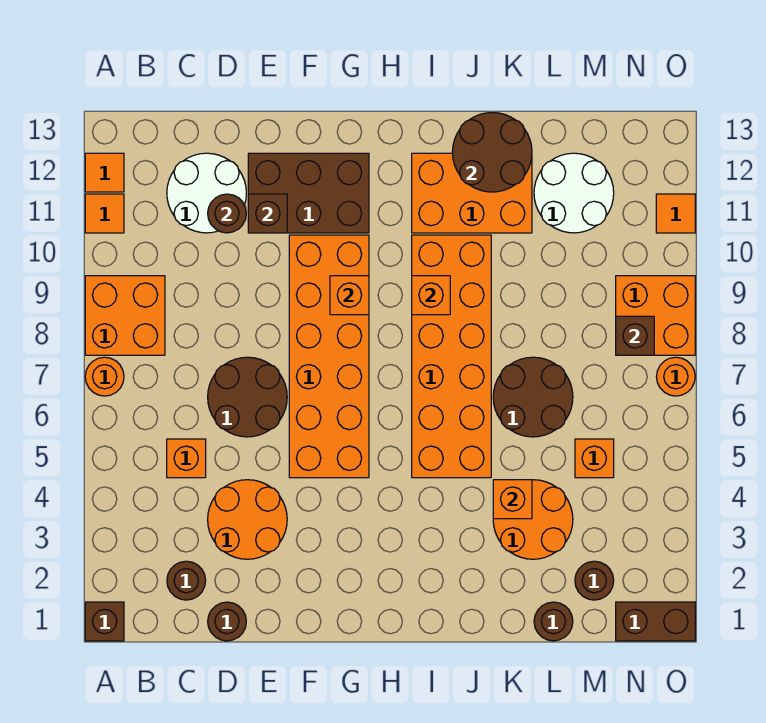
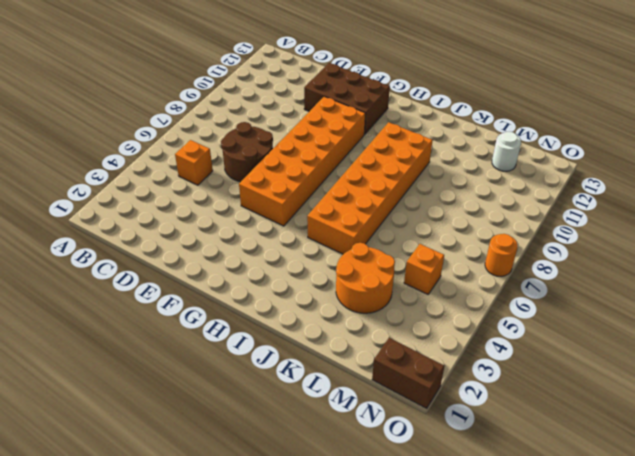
white 1x1 round brick [492,132,521,171] -> white 2x2 round brick [534,153,614,233]
none -> brown 1x1 brick [85,602,124,641]
none -> orange 1x1 round brick [85,357,124,396]
none -> orange 2x2 brick [85,276,165,355]
none -> orange 1x1 tile [85,194,124,233]

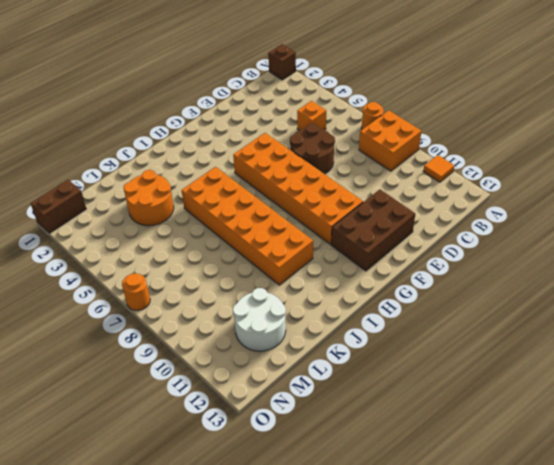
none -> orange 1x1 tile [85,153,124,192]
none -> brown 1x1 round brick [167,561,206,600]
none -> white 2x2 round brick [167,153,246,233]
none -> brown 1x1 round brick [208,602,246,641]

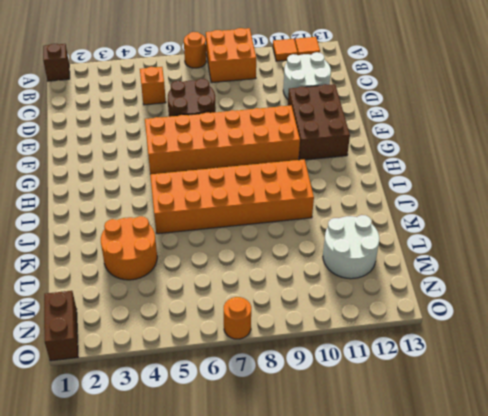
none -> brown 1x1 round brick [167,561,206,600]
none -> brown 1x1 round brick [208,602,246,641]
none -> orange 2x2 round brick [208,480,287,559]
none -> orange 2x3 brick [412,153,532,233]

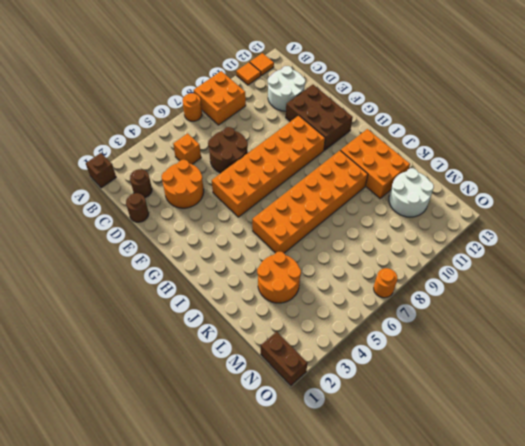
none -> brown 2x2 round brick [493,357,573,437]
none -> brown 1x1 round brick [534,602,573,641]
none -> brown 1x1 round brick [575,561,614,600]
none -> orange 1x1 brick [575,439,614,478]

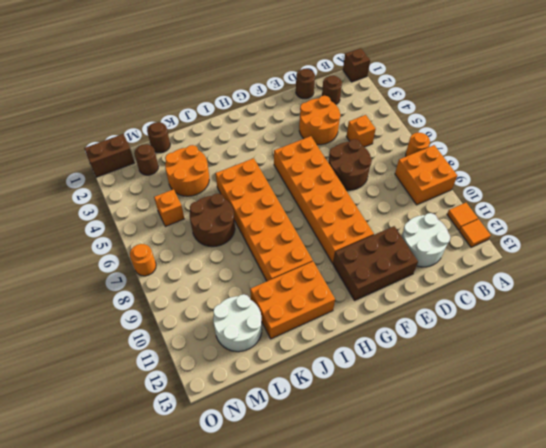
none -> orange 2x2 brick [616,276,695,355]
none -> orange 1x1 tile [656,194,695,233]
none -> brown 1x1 round brick [208,194,246,233]
none -> brown 1x1 brick [248,194,287,233]

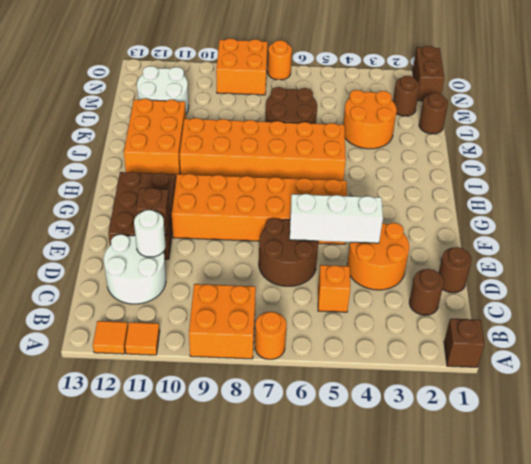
white 1x1 round brick [134,210,166,257] -> brown 1x1 round brick [208,194,246,233]
white 1x3 brick [290,194,383,243] -> none
none -> orange 1x1 brick [575,439,614,478]
none -> orange 1x1 tile [656,194,695,233]
none -> orange 1x1 brick [330,276,369,315]
none -> orange 1x1 brick [412,276,450,315]

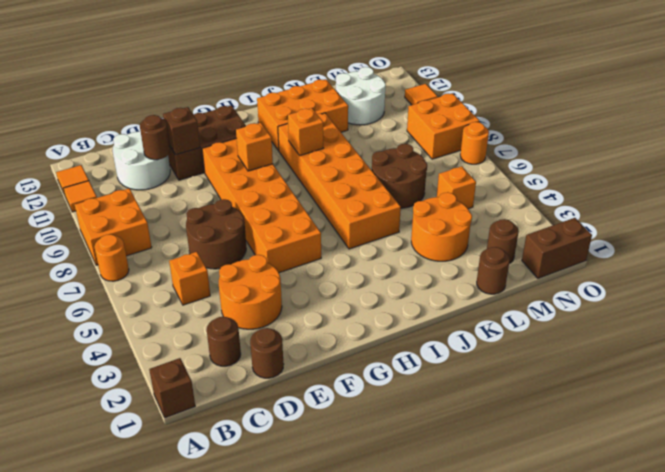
none -> brown 2x2 round brick [452,112,532,192]
none -> orange 1x1 brick [493,480,532,519]
none -> brown 1x1 brick [616,316,654,355]

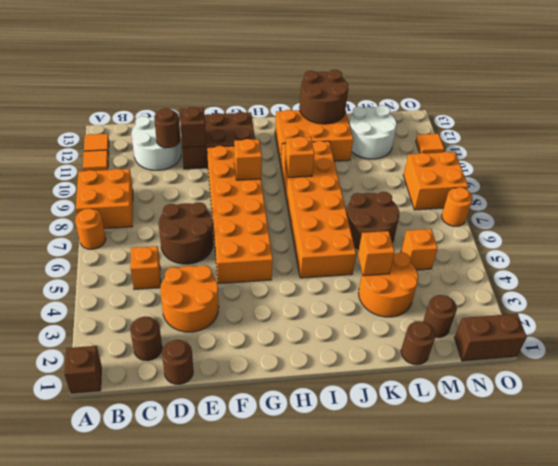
none -> brown 1x1 brick [616,316,654,355]

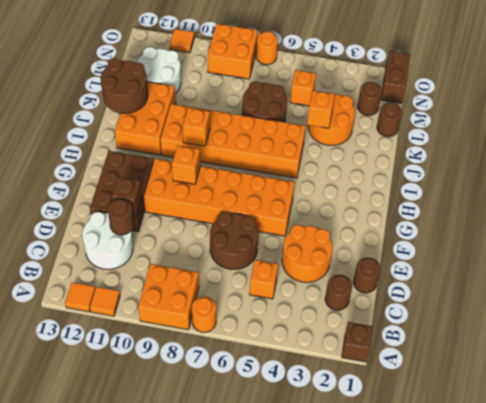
none -> brown 1x1 brick [616,316,654,355]

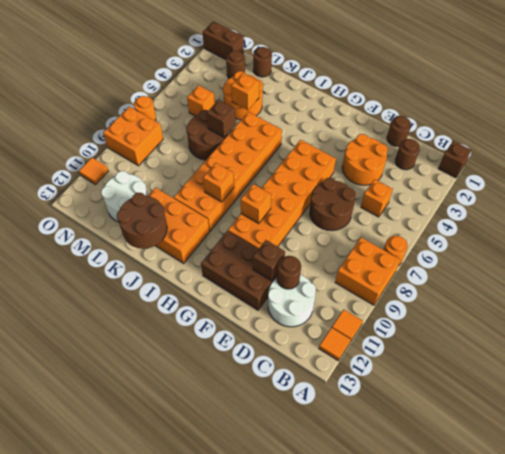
brown 1x1 brick [207,100,236,137] -> brown 1x1 brick moved to [616,316,654,355]

